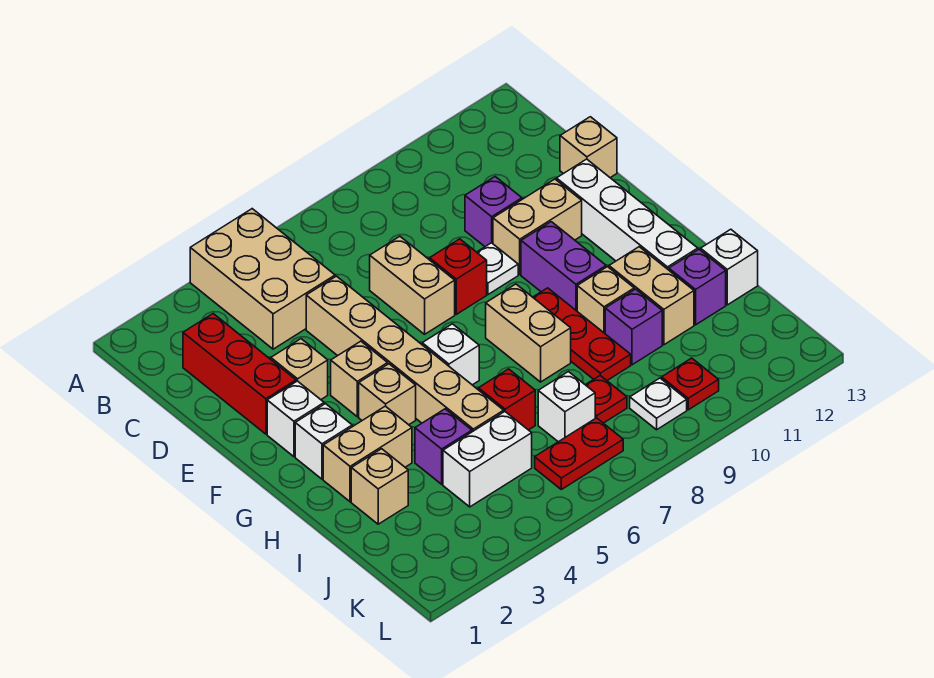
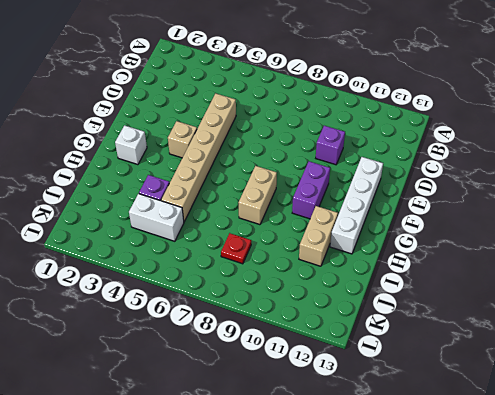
none -> tan 2x3 brick [190,209,335,349]
none -> red 1x3 brick [183,314,296,434]
none -> tan 1x2 brick [370,236,455,334]
none -> tan 1x1 brick [560,117,617,178]

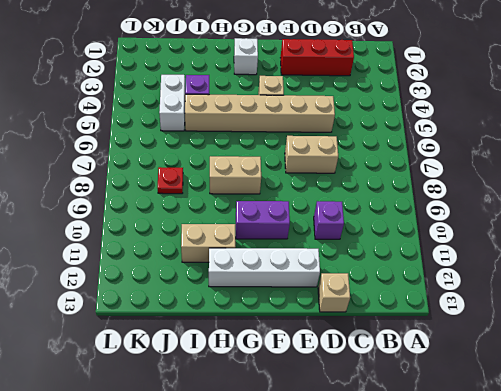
none -> tan 2x3 brick [190,209,335,349]
none -> tan 1x1 brick [271,339,328,400]
none -> red 1x1 brick [430,239,487,314]
none -> white 1x1 plate [477,243,518,294]

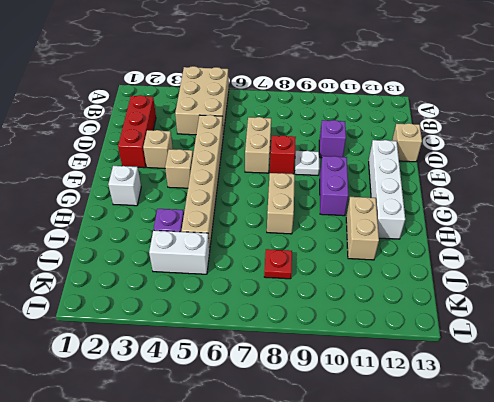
none -> tan 1x2 brick [493,179,582,274]
none -> white 1x1 brick [267,381,324,457]
none -> tan 1x1 brick [359,364,416,425]
none -> white 1x1 brick [422,324,479,385]

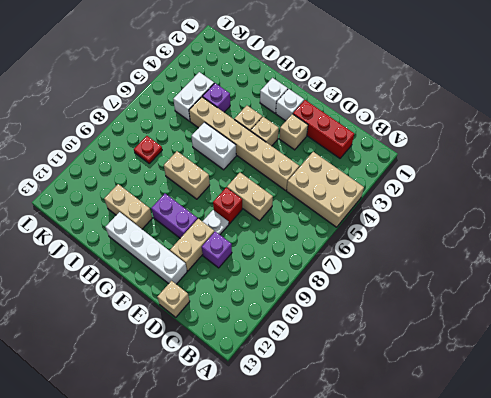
white 1x2 brick [191,122,236,170] -> white 1x1 brick [422,324,479,385]
none -> red 1x3 plate [533,288,631,380]
none -> tan 1x2 brick [323,406,412,502]
none -> tan 1x1 brick [577,267,634,333]
none -> tan 1x1 brick [351,449,408,524]

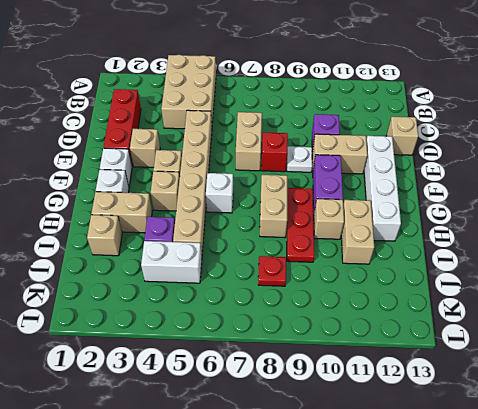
none -> red 1x1 brick [478,369,535,430]
none -> purple 1x1 brick [605,289,662,365]
none -> purple 1x1 brick [669,249,726,325]
none -> white 1x1 brick [701,229,758,305]

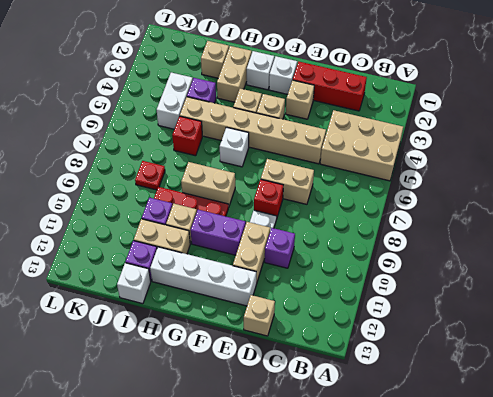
none -> white 1x1 brick [538,372,595,442]
none -> red 1x2 plate [535,418,623,489]
none -> white 1x1 plate [630,378,687,430]
none -> red 1x1 plate [662,358,719,410]

